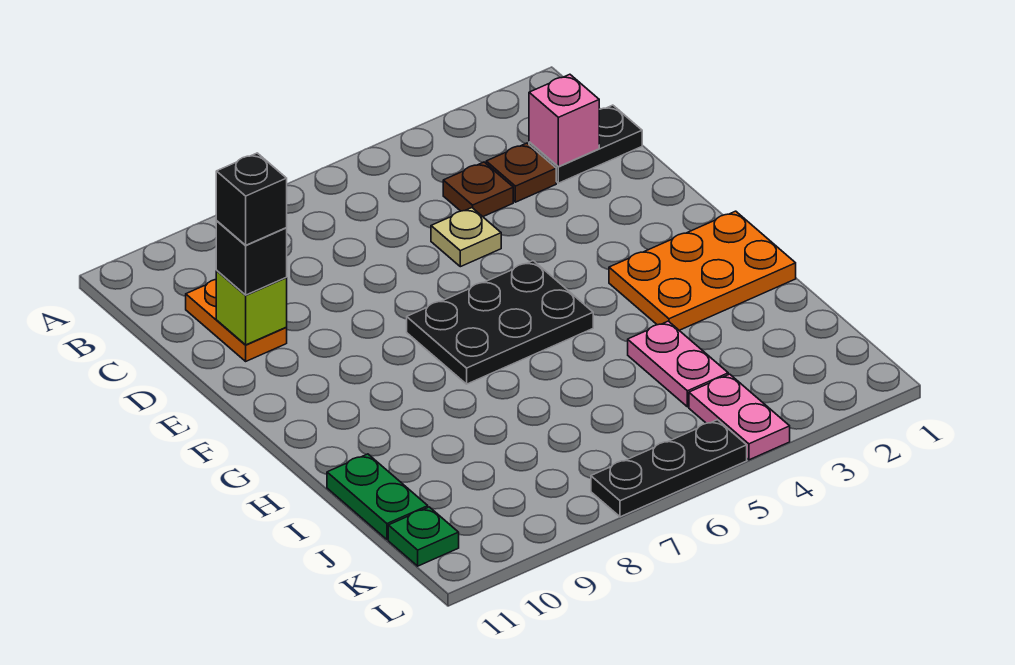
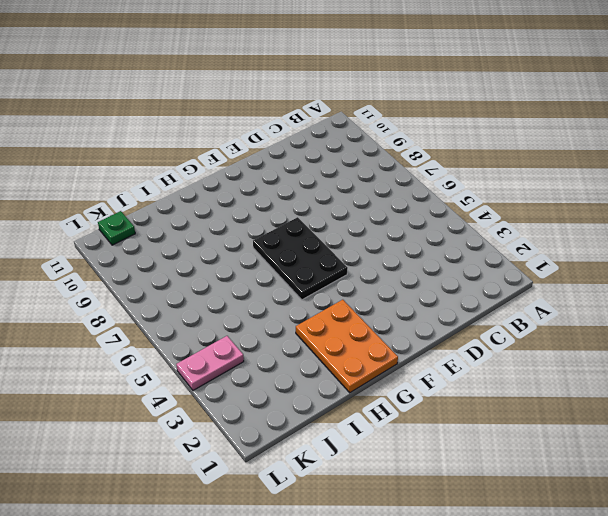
none -> black 1x2 plate [529,105,642,183]
none -> brown 1x1 plate [486,143,556,202]
none -> brown 1x1 plate [443,162,513,217]

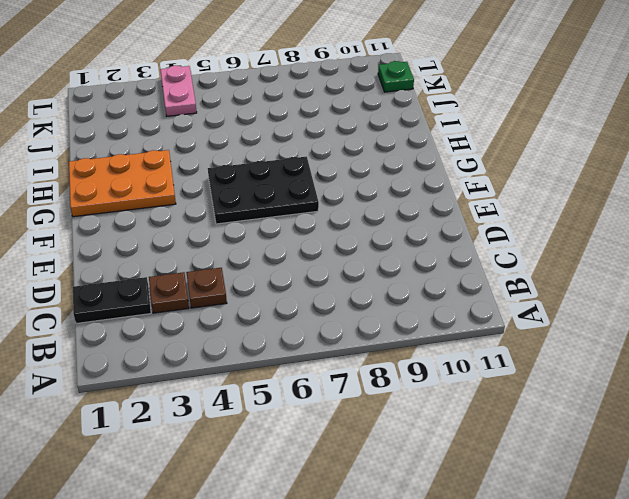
none -> orange 1x2 plate [186,280,287,361]
none -> tan 1x1 plate [431,208,501,267]
none -> pink 1x2 plate [628,321,728,407]

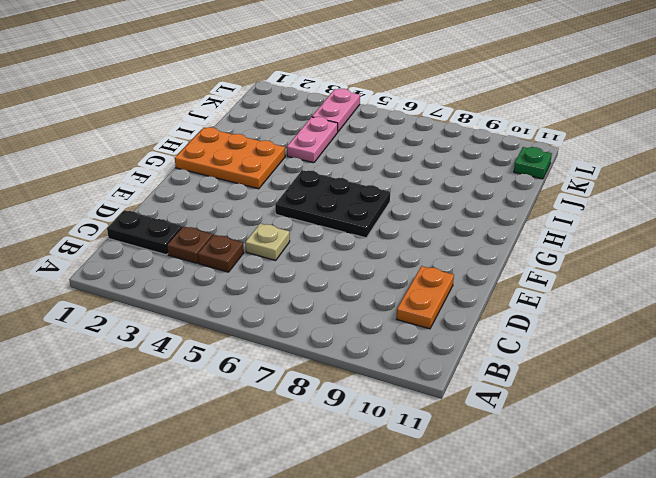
none -> green 1x2 plate [327,454,428,540]
none -> black 1x3 plate [591,420,747,517]
none -> pink 1x1 brick [529,74,599,167]

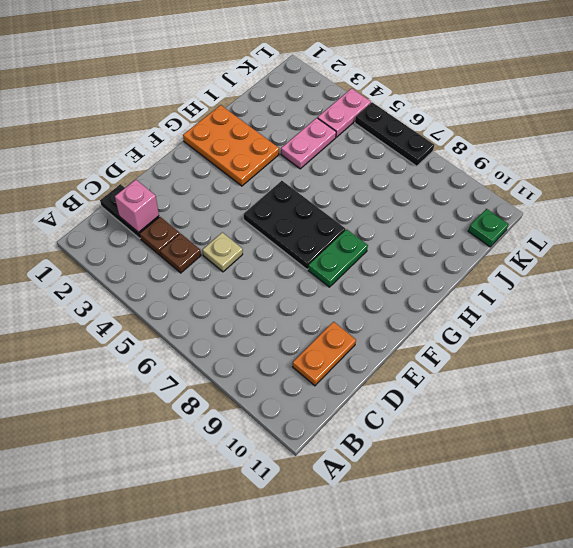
green 1x2 plate [308,229,368,287] -> green 1x2 plate moved to [327,454,428,540]
none -> lime 1x1 brick [216,271,287,345]
none -> black 1x1 brick [216,221,287,295]
none -> black 1x1 brick [216,153,287,245]

